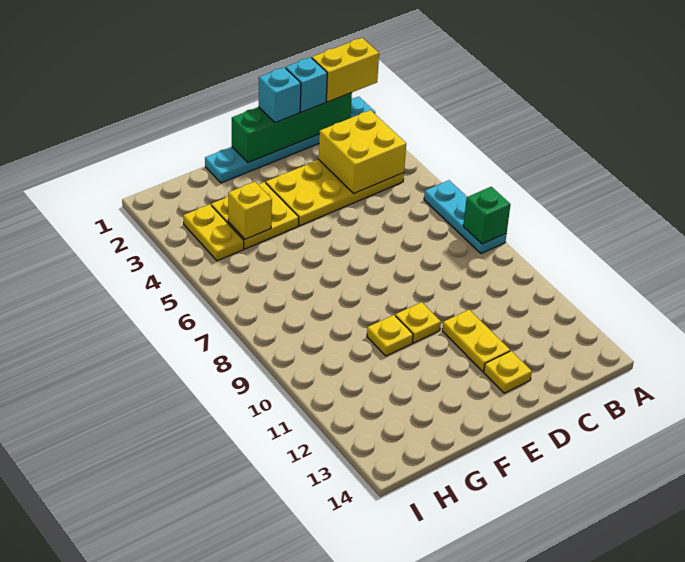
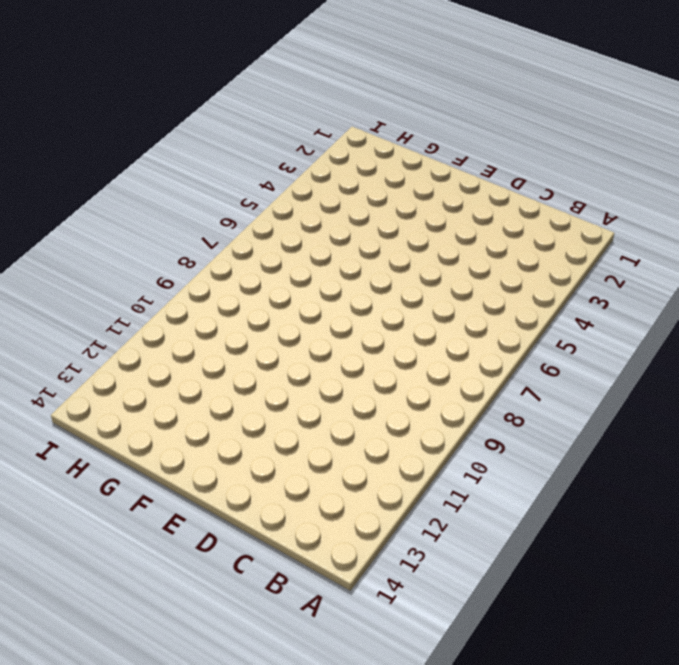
none -> cyan 1x6 plate [205,97,375,183]
none -> cyan 1x3 plate [424,180,507,254]
none -> yellow 2x4 plate [266,160,404,226]

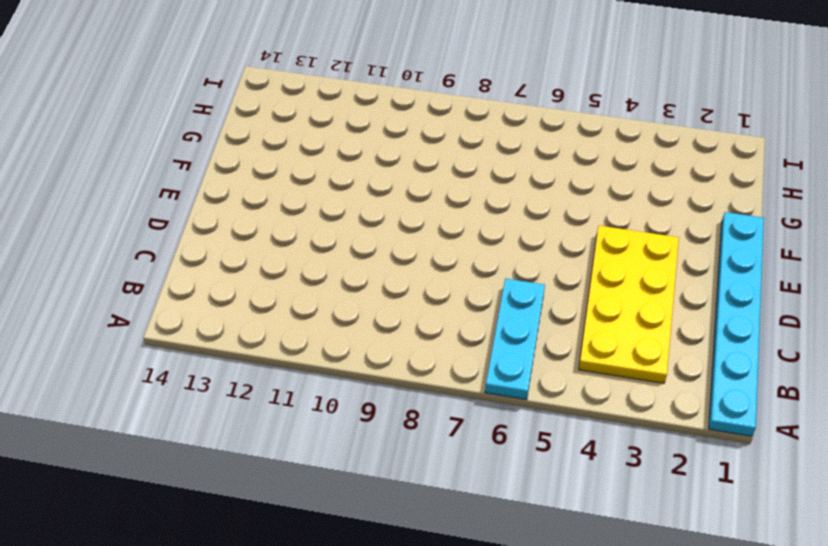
cyan 1x3 plate [485,278,545,400] -> cyan 1x3 plate turned to [424,180,507,254]
none -> yellow 1x2 plate [442,310,510,372]
none -> yellow 1x1 plate [484,351,532,393]
none -> yellow 1x1 plate [395,302,441,343]

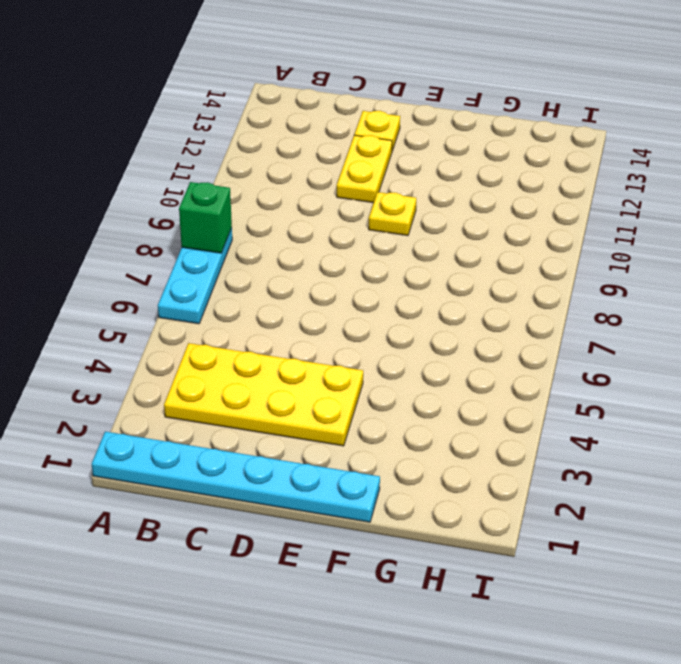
none -> yellow 2x2 plate [211,182,299,249]
none -> yellow 1x1 plate [367,315,413,356]
none -> yellow 1x2 plate [183,204,244,261]

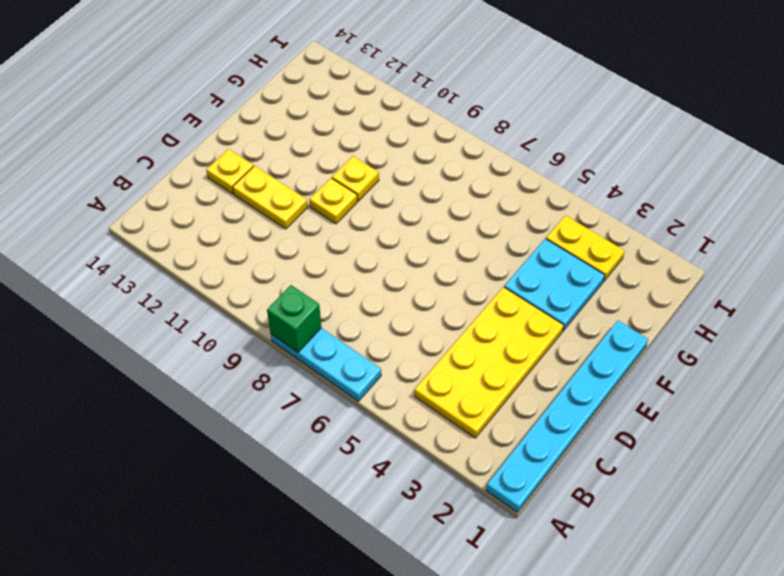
cyan 2x2 plate [504,239,605,331] -> yellow 2x2 plate [211,182,299,249]
none -> green 1x4 brick [232,93,352,163]
none -> yellow 2x2 brick [319,110,406,194]
none -> yellow 1x1 brick [228,182,272,239]

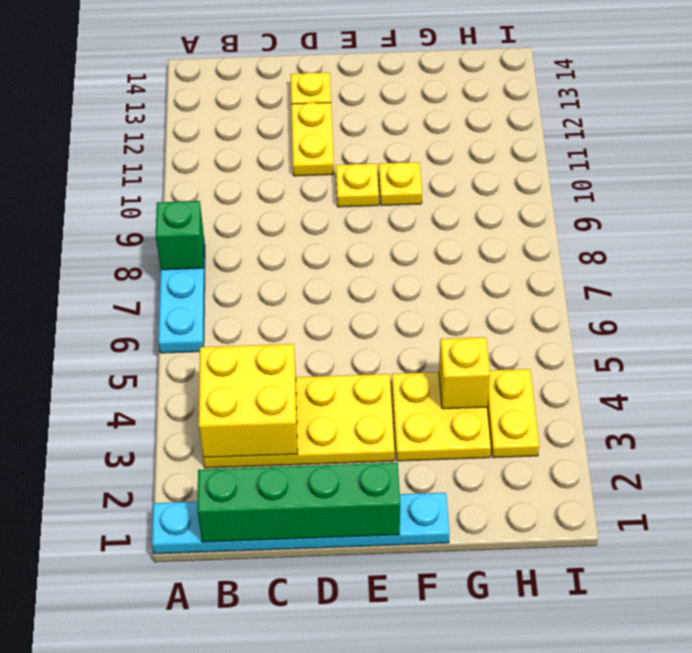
none -> yellow 1x2 brick [312,38,379,102]
none -> cyan 1x1 brick [286,57,327,112]
none -> cyan 1x1 brick [259,67,301,123]

